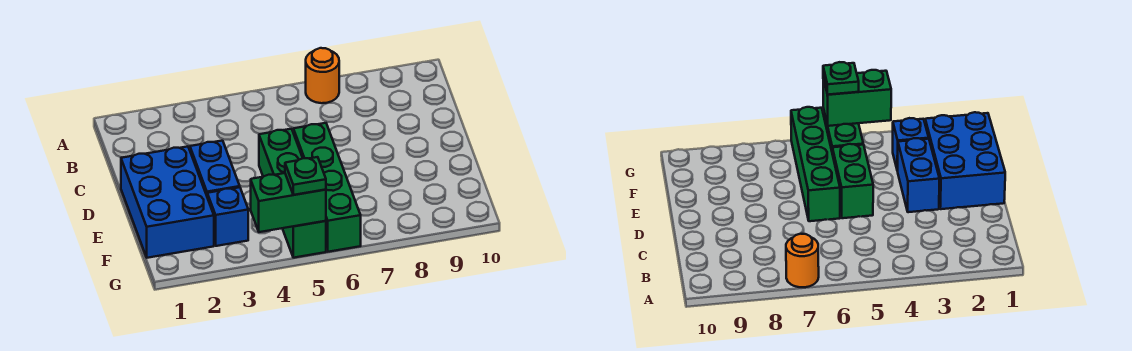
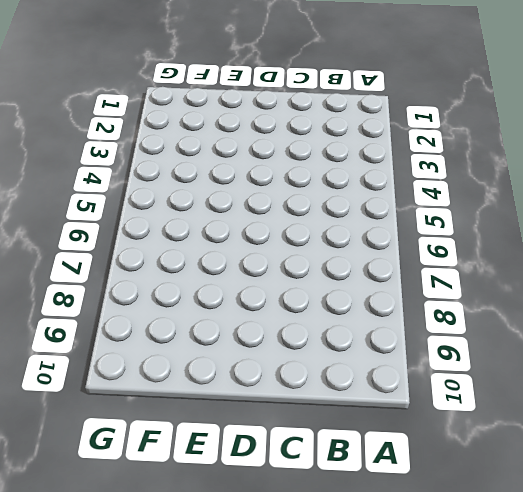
none -> orange 1x1 round brick [306,48,339,103]
none -> blue 2x3 brick [121,146,214,258]

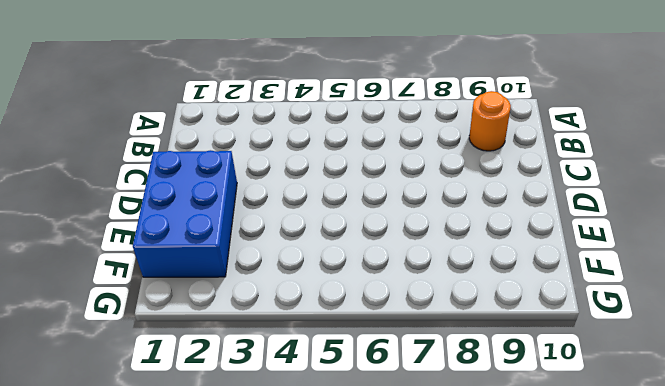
orange 1x1 round brick [469,91,511,151] -> orange 1x1 round brick moved to [306,48,339,103]
none -> blue 1x2 brick [190,141,240,195]
none -> green 1x2 brick [259,129,303,177]

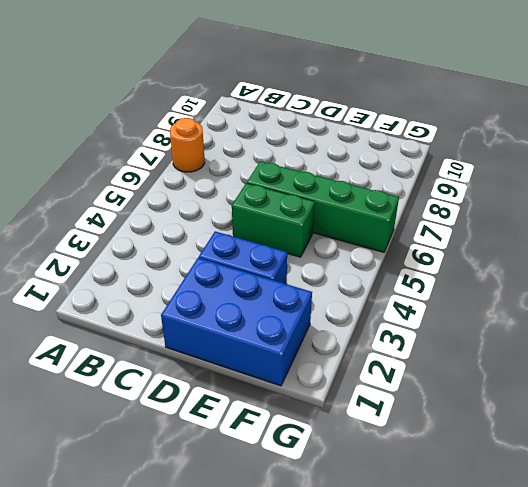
none -> blue 1x1 brick [207,187,248,246]
none -> green 1x2 brick [282,221,326,258]

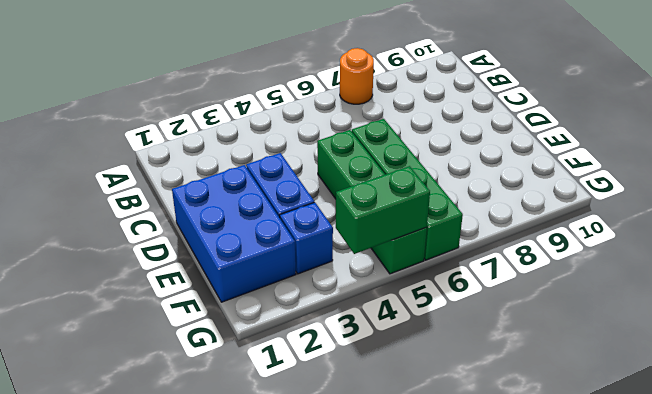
none -> green 1x1 plate [285,157,326,195]

